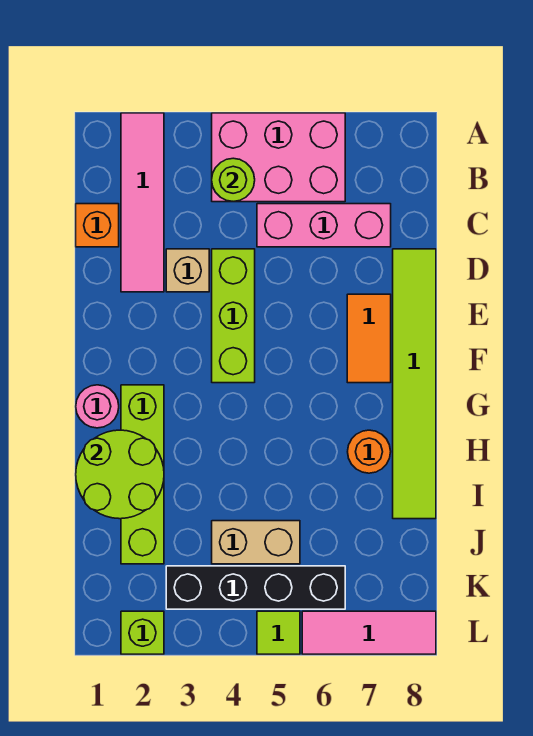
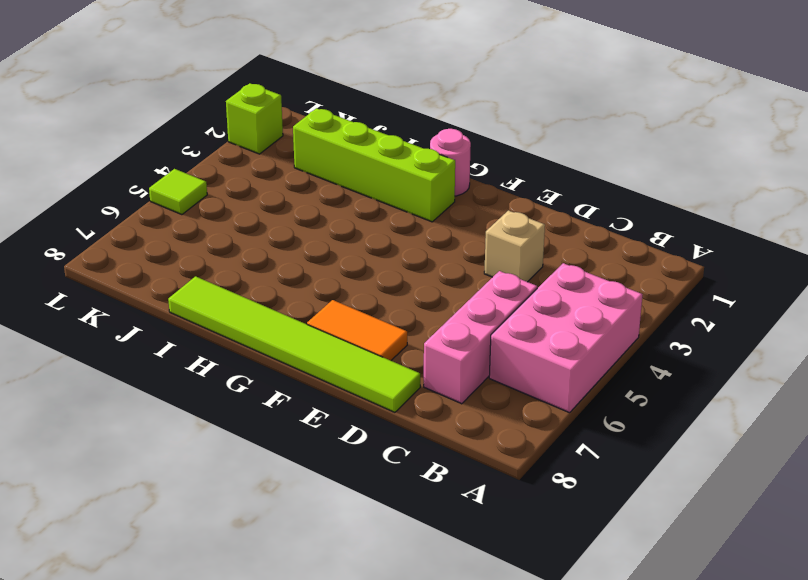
none -> pink 1x4 tile [121,113,164,292]
none -> orange 1x1 brick [76,204,119,247]
none -> lime 1x3 brick [212,249,255,383]

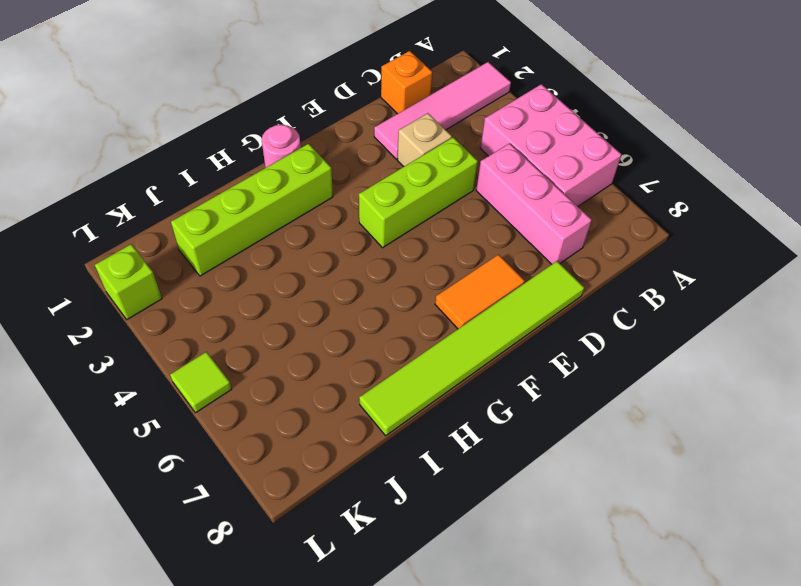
none -> orange 1x1 round brick [348,430,391,473]
none -> tan 1x2 brick [212,521,300,564]
none -> black 1x4 brick [166,566,345,609]

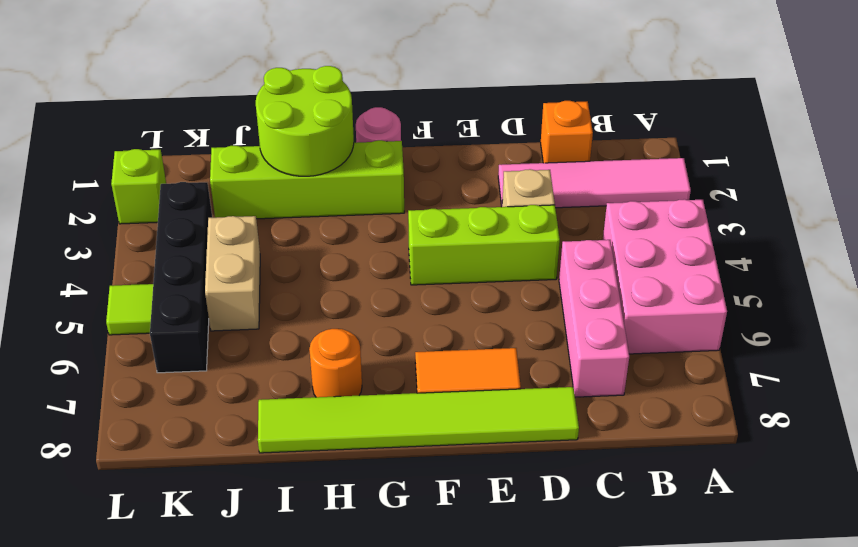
none -> pink 1x3 tile [302,611,436,654]
none -> lime 1x1 round brick [212,158,255,202]

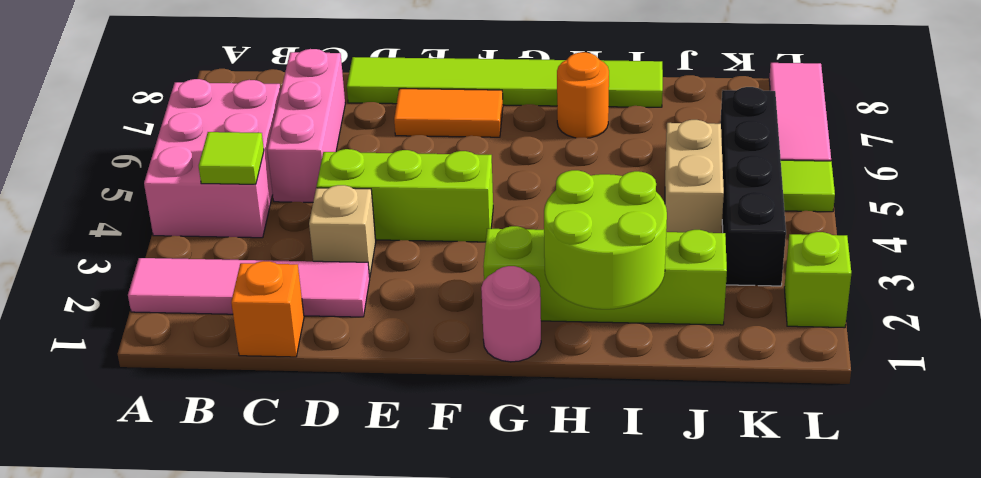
lime 1x1 tile [199,132,264,184] -> lime 1x1 round brick [212,158,255,202]

